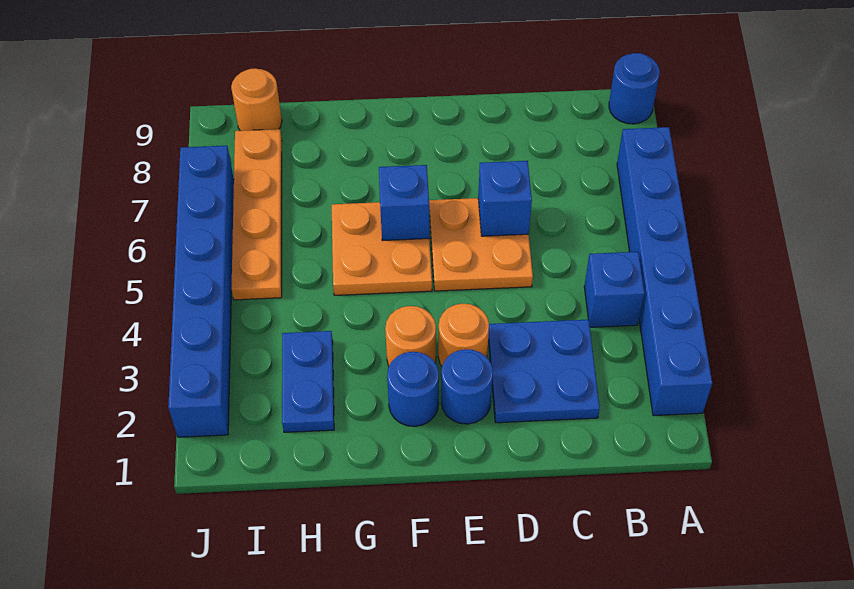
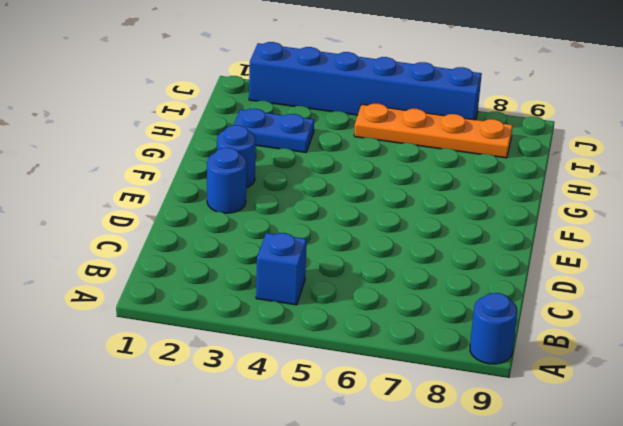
none -> blue 1x6 brick [617,127,712,416]
none -> blue 2x2 plate [488,319,600,423]
none -> orange 2x2 plate [429,198,533,291]

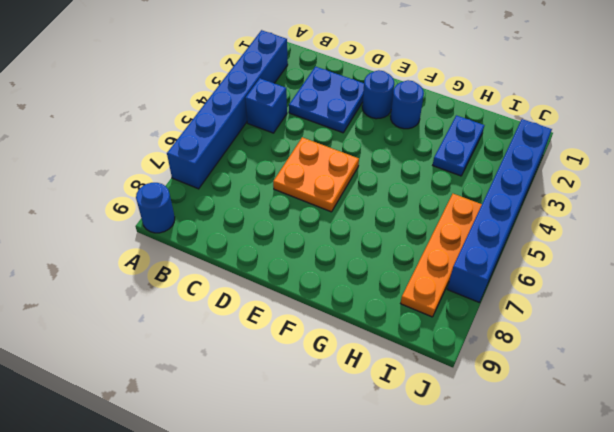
none -> orange 1x1 round brick [438,304,489,366]
none -> orange 1x1 round brick [385,306,436,366]
none -> orange 2x2 plate [332,202,432,295]

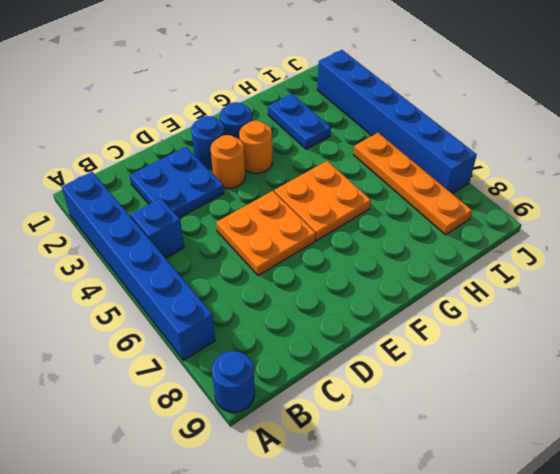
none -> orange 1x1 round brick [231,68,282,131]
none -> blue 1x1 brick [478,161,532,236]
none -> blue 1x1 brick [379,165,429,241]

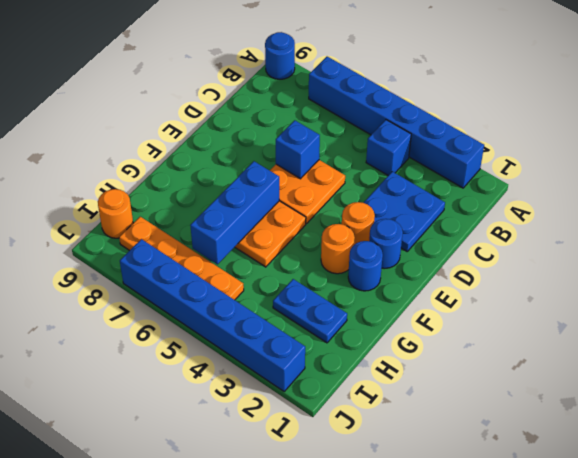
blue 1x3 brick [190,161,279,264] -> blue 1x1 brick [379,165,429,241]

